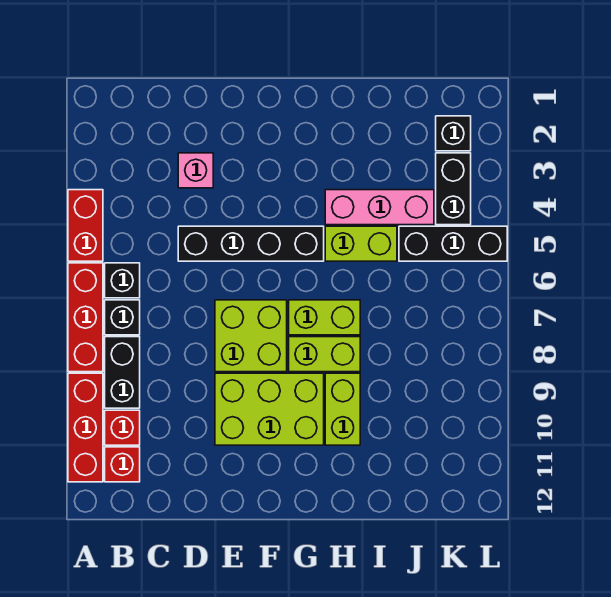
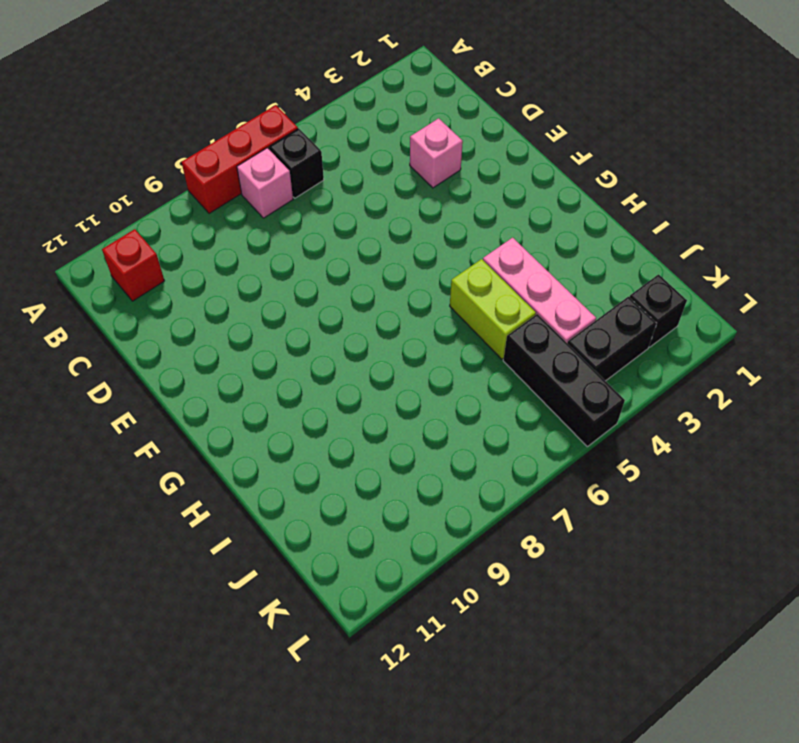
pink 1x1 brick [237,148,293,218] -> black 1x1 brick [105,300,140,335]
none -> red 1x2 brick [68,190,103,261]
none -> red 1x3 brick [68,373,103,482]
none -> black 1x2 brick [105,337,140,408]

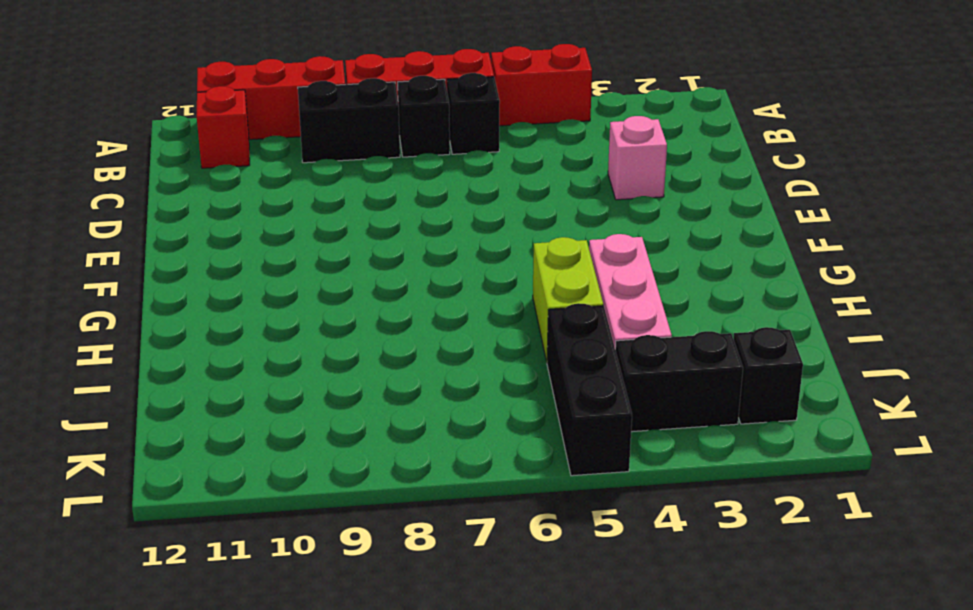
none -> red 1x1 brick [105,410,140,445]
none -> black 1x4 brick [178,226,324,261]
none -> lime 2x2 brick [215,300,287,372]

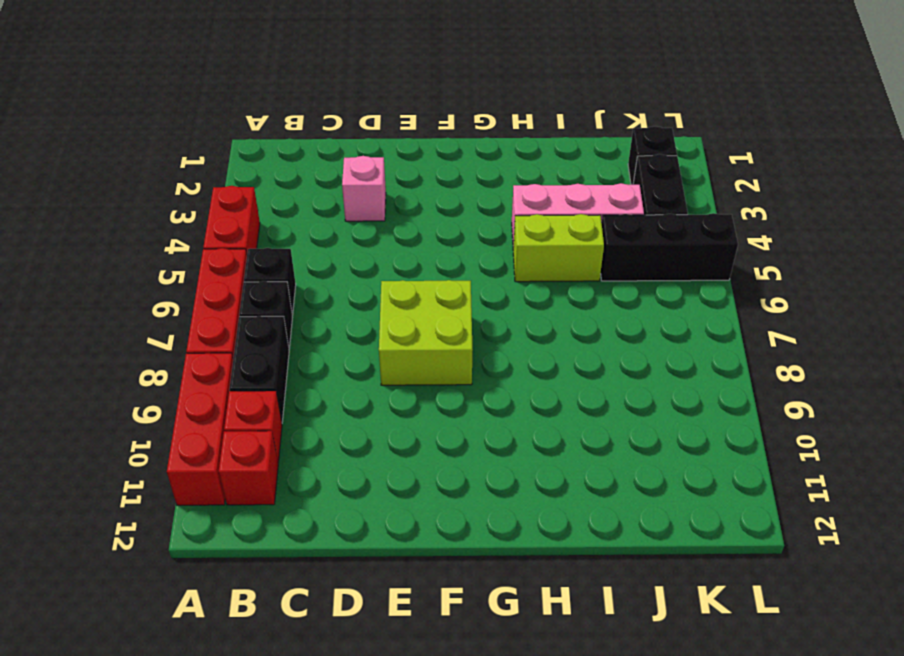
none -> black 1x4 brick [178,226,324,261]
none -> lime 2x3 brick [215,373,324,445]
none -> lime 1x2 brick [289,300,360,335]

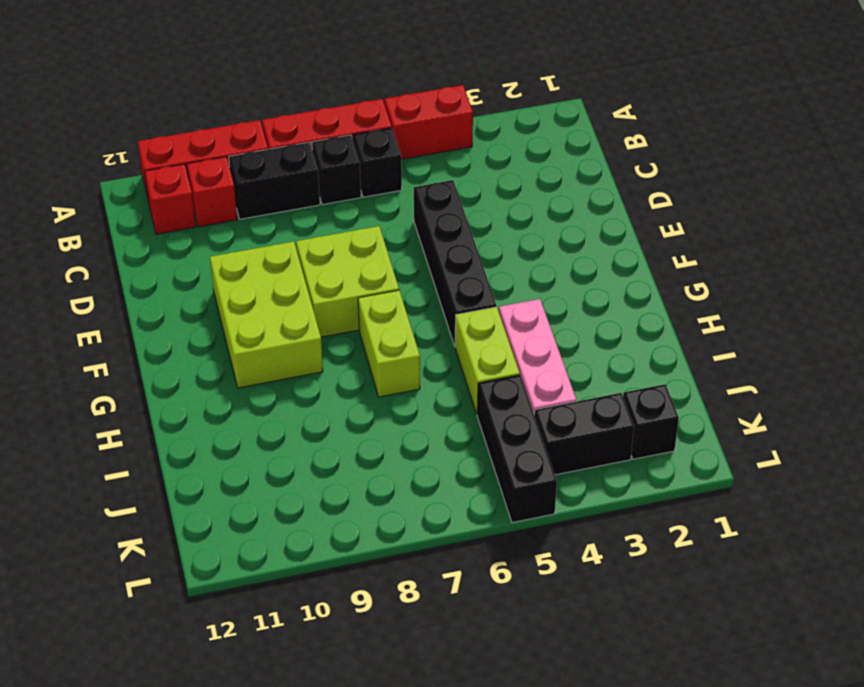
none -> pink 1x1 brick [178,153,213,188]
none -> lime 1x2 brick [289,337,360,372]
none -> lime 1x2 brick [325,373,360,445]

